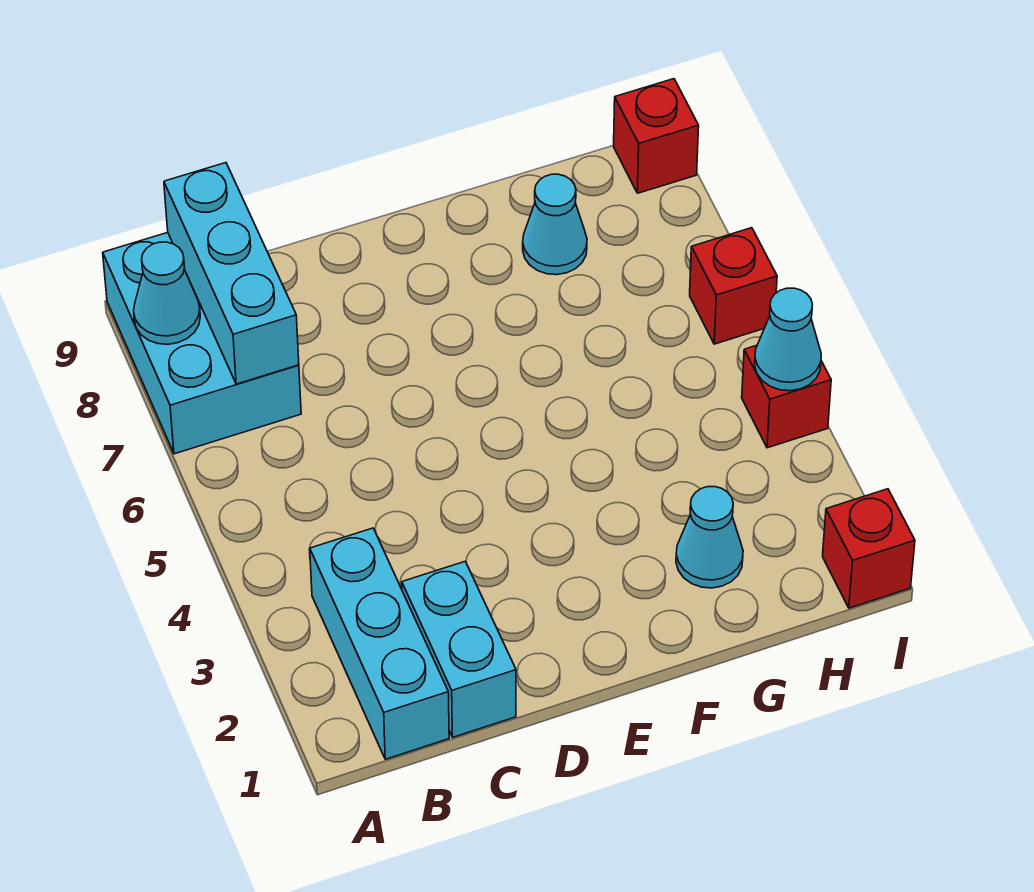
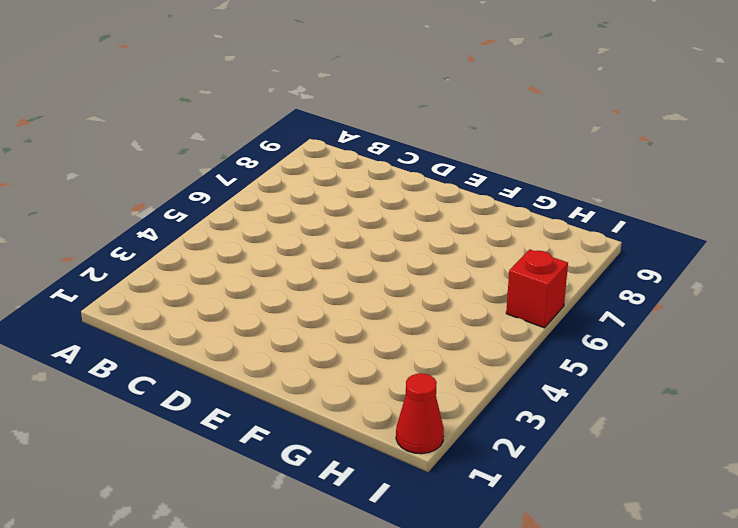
red 1x1 cone [396,373,444,454] -> red 1x1 brick [823,489,915,608]
none -> cyan 2x3 brick [103,233,301,454]
none -> cyan 1x3 brick [310,528,449,759]
none -> cyan 1x2 brick [402,562,516,737]

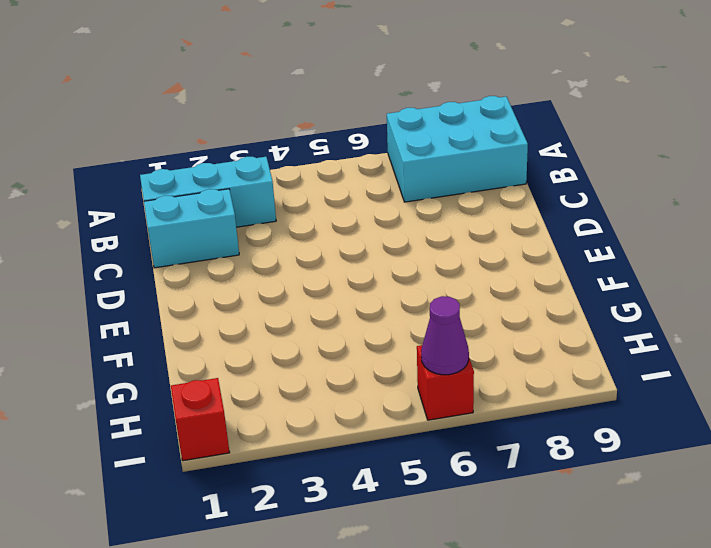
purple 1x1 cone [421,296,469,375] -> none
none -> cyan 1x1 cone [676,487,743,588]
none -> cyan 1x1 cone [523,174,587,275]
none -> red 1x1 brick [742,345,831,448]

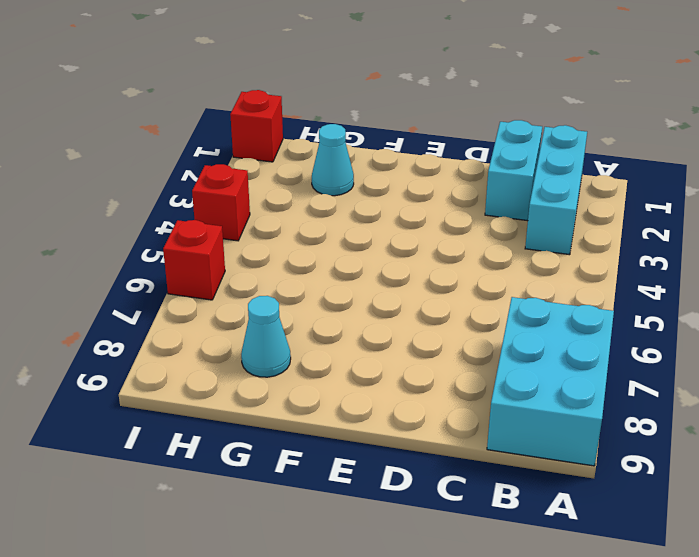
none -> red 1x1 brick [614,79,699,193]
none -> cyan 1x1 cone [134,242,200,344]
none -> cyan 1x3 brick [164,163,299,384]

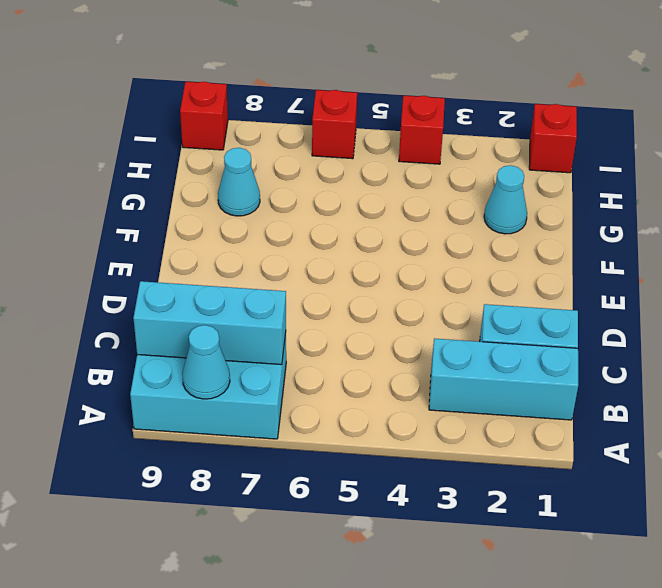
none -> cyan 1x1 cone [755,288,821,391]

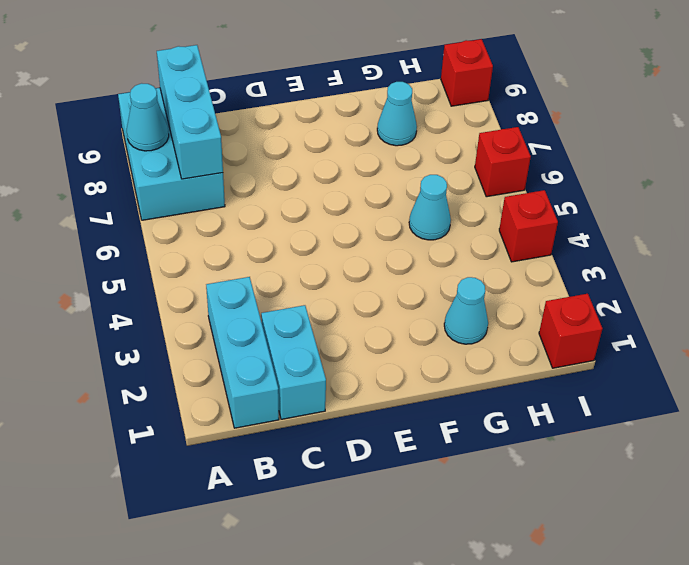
cyan 1x1 cone [409,175,451,240] -> cyan 1x1 cone moved to [755,288,821,391]

